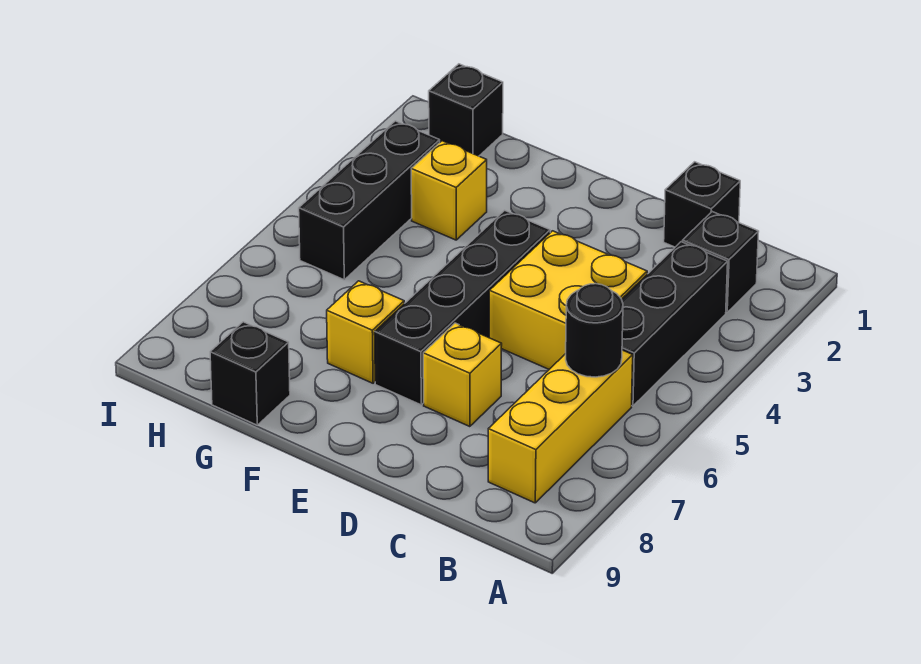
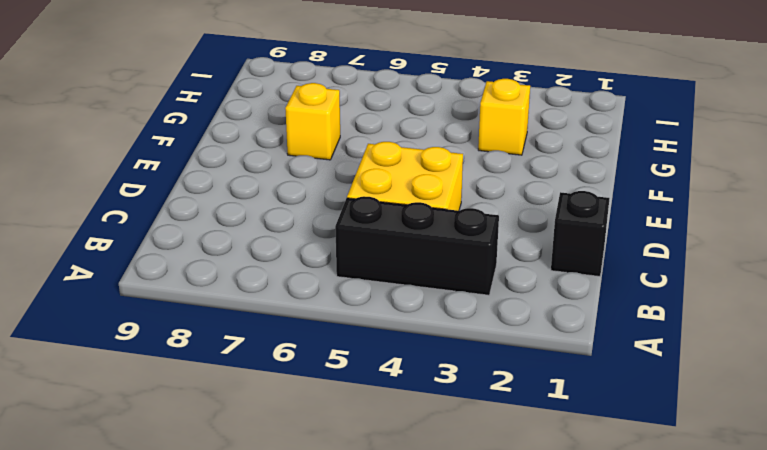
none -> black 1x1 brick [683,212,759,312]
none -> yellow 1x3 brick [488,350,633,503]
none -> yellow 1x1 brick [423,323,502,427]

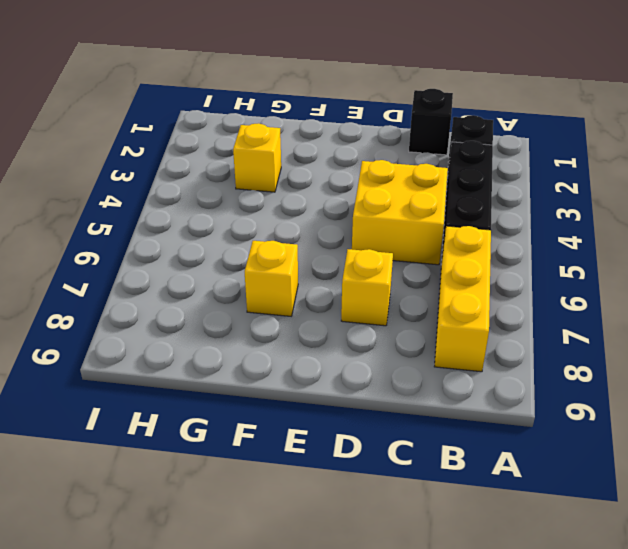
none -> black 1x4 brick [375,210,550,405]
none -> black 1x1 brick [210,322,290,425]
none -> black 1x1 brick [429,64,503,156]

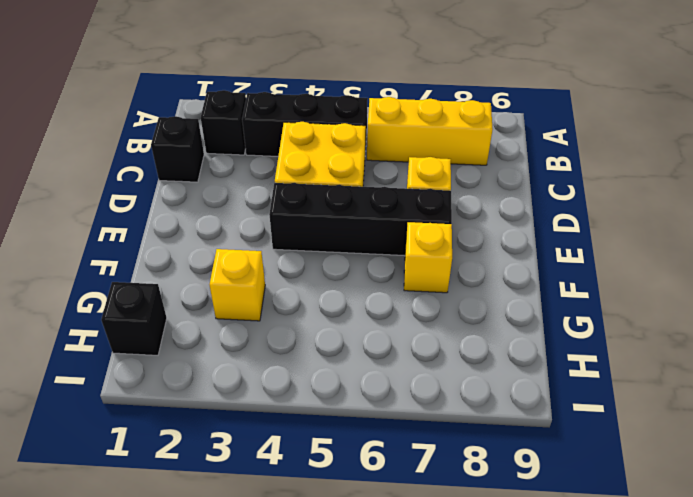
none -> black 1x1 brick [210,322,290,425]
none -> black 1x3 brick [299,121,440,280]
none -> black 1x1 round brick [566,284,623,377]

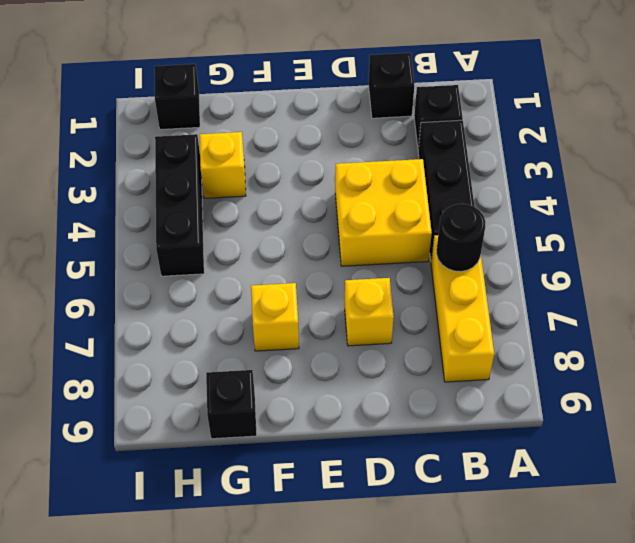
none -> black 1x4 brick [375,210,550,405]

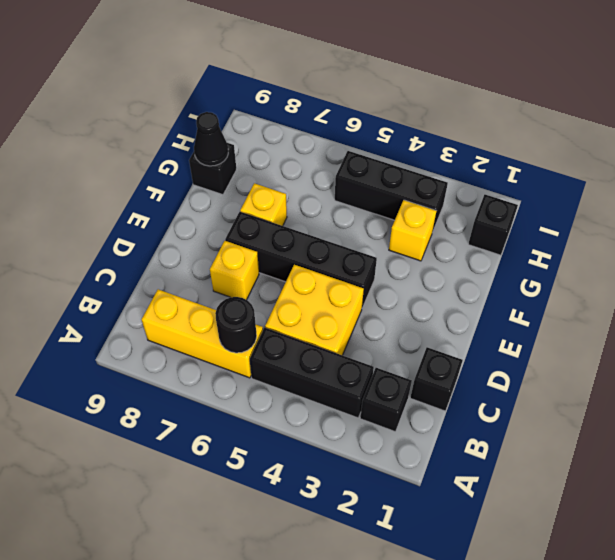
black 1x1 cone [194,112,228,166] -> none

